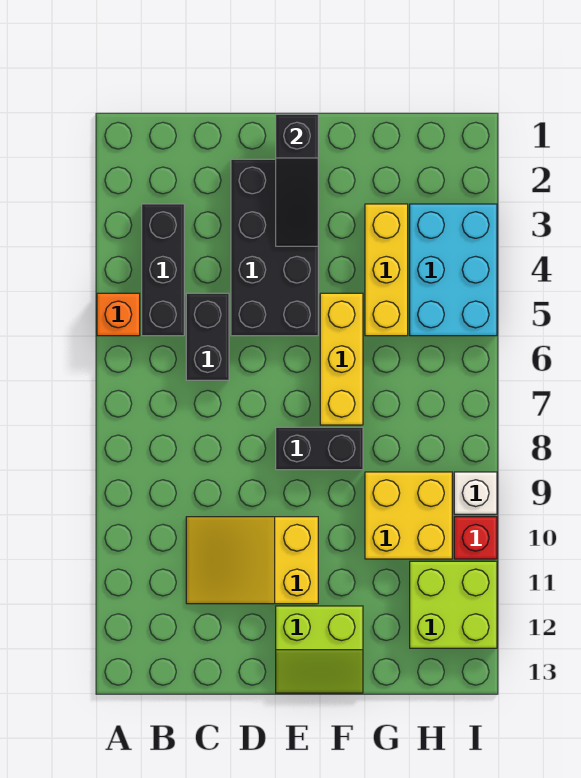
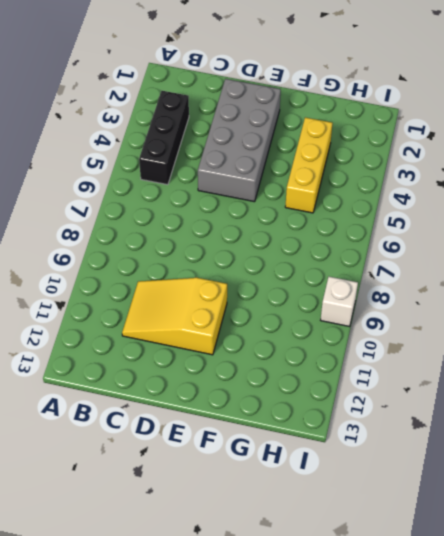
grey 2x4 brick [198,79,281,202] -> black 2x4 brick [231,159,318,336]
none -> orange 1x1 brick [97,293,140,336]
none -> black 1x2 brick [186,293,229,380]
none -> black 1x2 brick [276,427,363,470]

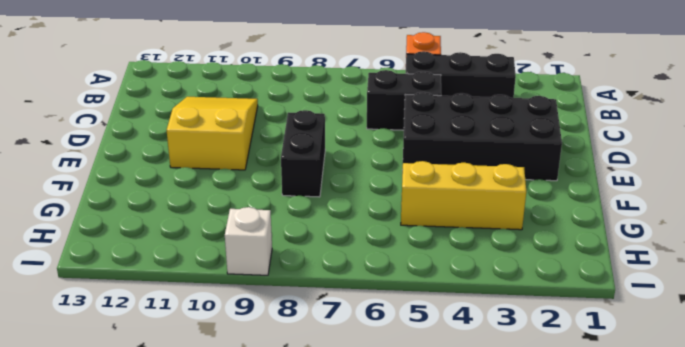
none -> lime 2x2 slope [276,606,363,693]
none -> yellow 1x3 brick [320,293,363,425]
none -> yellow 2x2 brick [365,472,452,559]

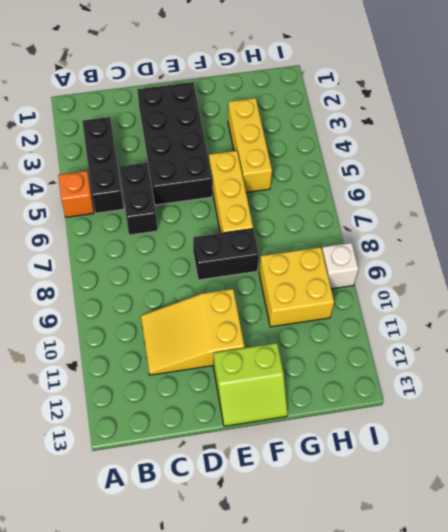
none -> cyan 2x3 brick [410,204,497,336]
none -> lime 2x2 brick [410,561,497,648]
none -> red 1x1 brick [454,517,497,559]

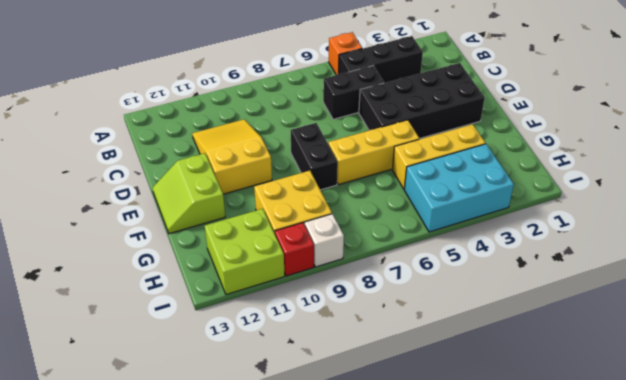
none -> black 1x3 slope [276,114,318,246]

